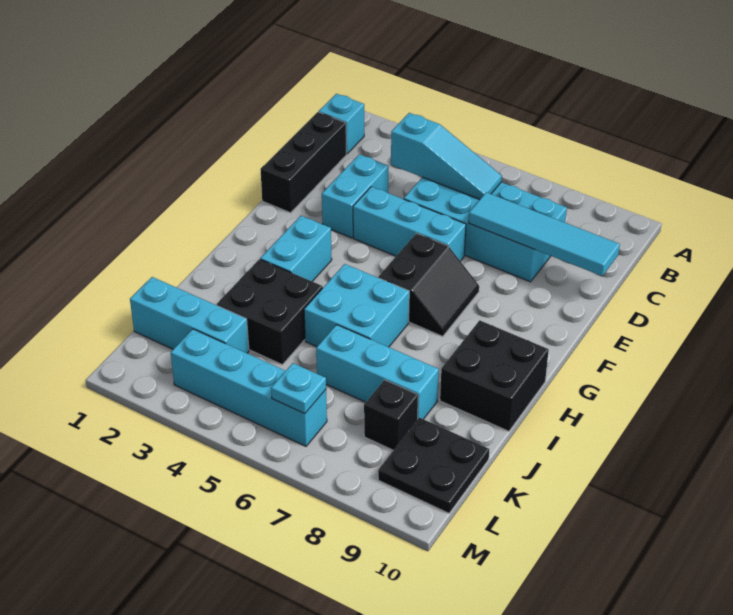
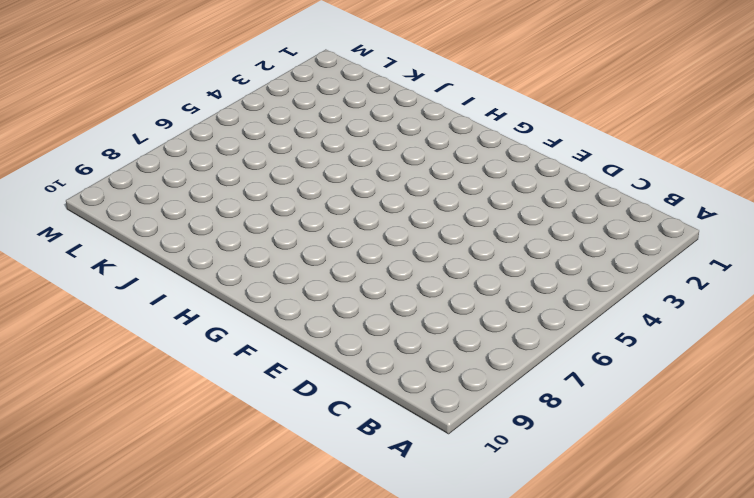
none -> cyan 1x1 brick [319,94,364,154]
none -> black 1x3 brick [261,112,346,213]
none -> cyan 2x4 brick [404,177,567,282]

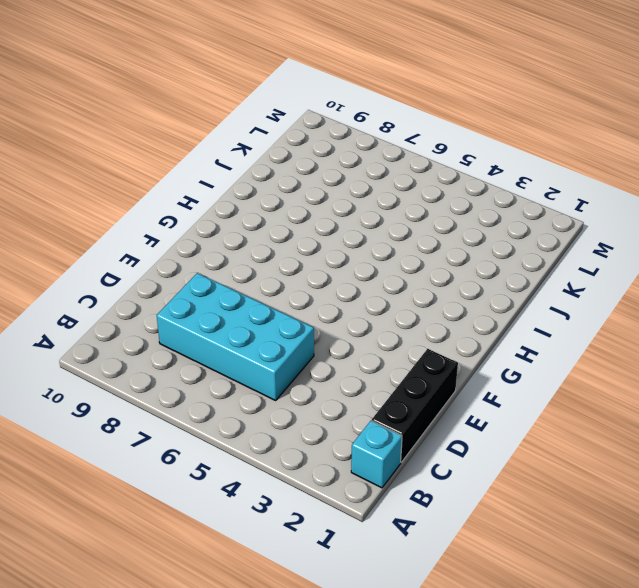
none -> cyan 1x2 brick [322,154,389,238]
none -> cyan 1x3 brick [353,187,466,261]
none -> black 2x2 slope [378,233,479,336]

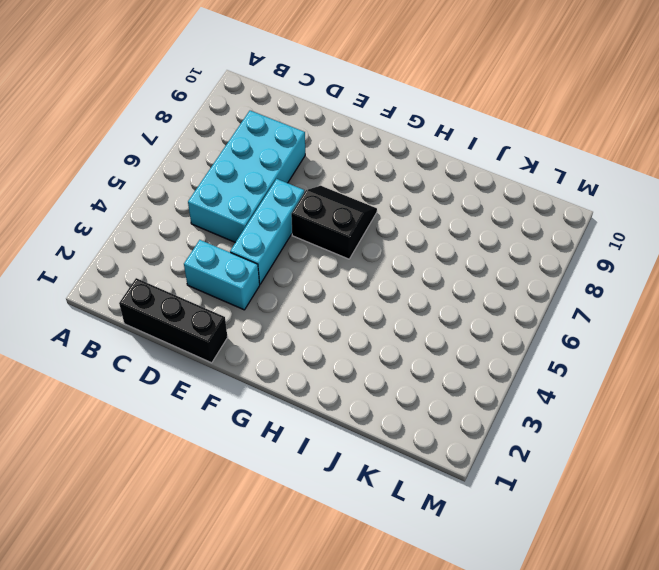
none -> cyan 1x1 brick [319,94,364,154]
none -> cyan 1x2 brick [260,216,332,281]
none -> cyan 2x2 brick [304,264,409,347]

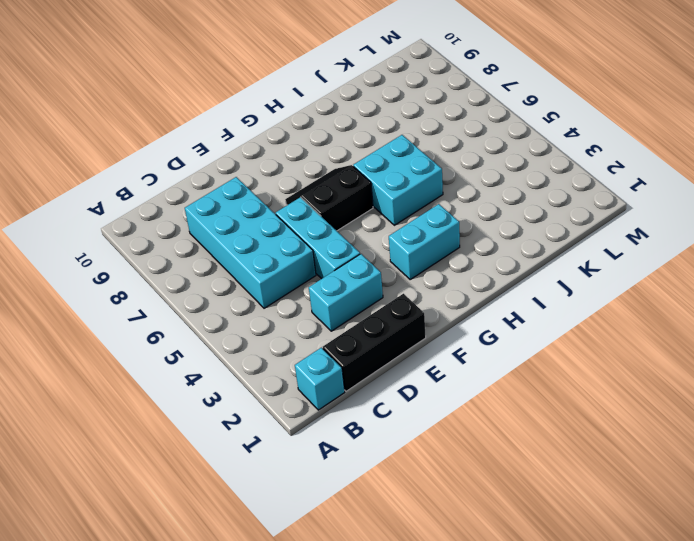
none -> black 2x2 brick [440,320,549,431]
none -> black 2x2 brick [217,259,323,365]
none -> cyan 1x3 brick [316,325,439,419]

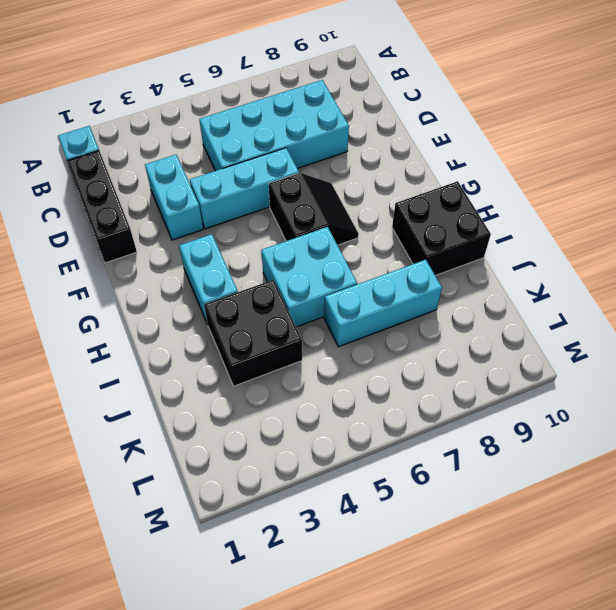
none -> cyan 1x3 brick [130,277,249,353]
none -> black 1x1 brick [364,380,418,450]
none -> black 2x2 plate [378,418,489,513]

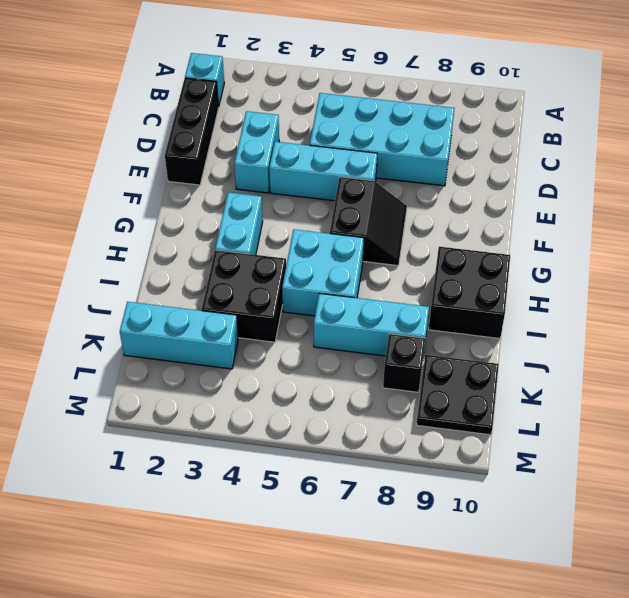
none -> cyan 1x4 brick [171,329,327,446]
none -> cyan 1x3 slope [391,113,502,199]
none -> cyan 1x4 tile [469,192,620,276]

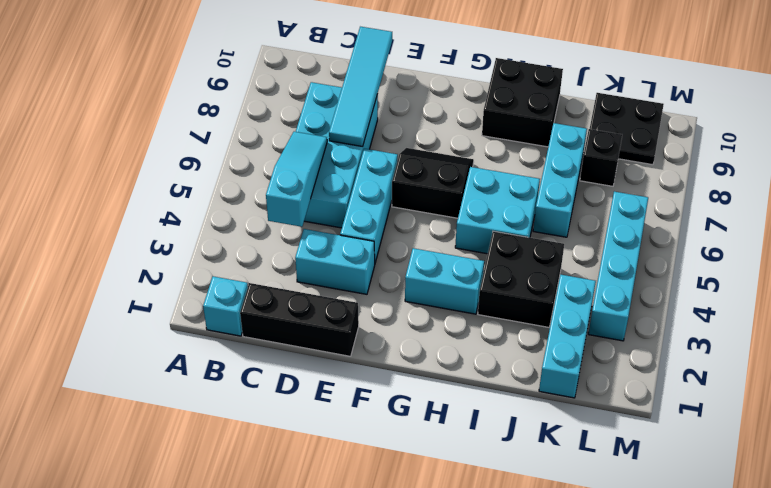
none -> cyan 1x1 plate [271,363,326,414]

